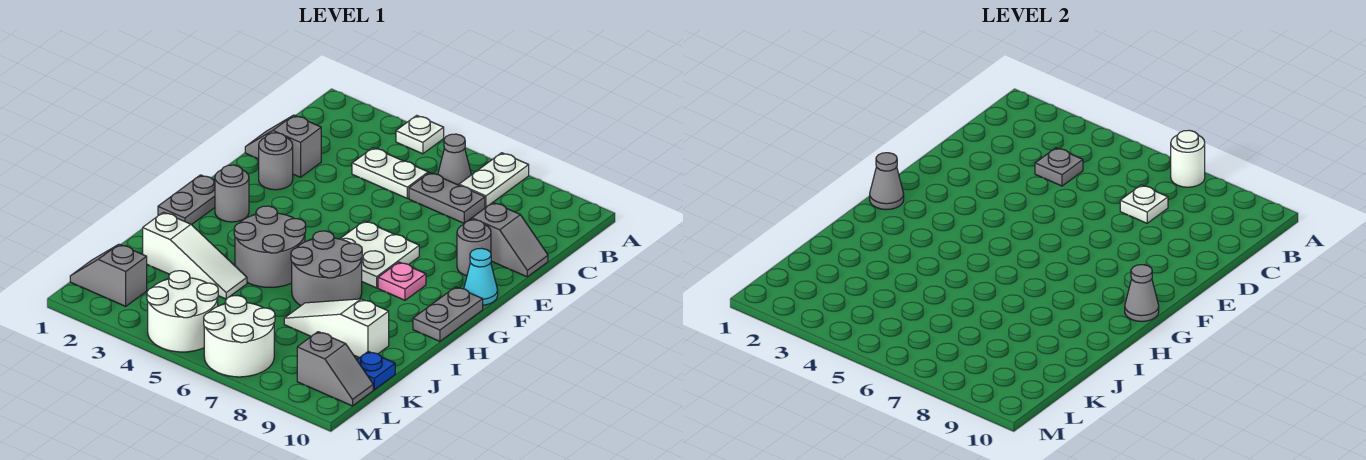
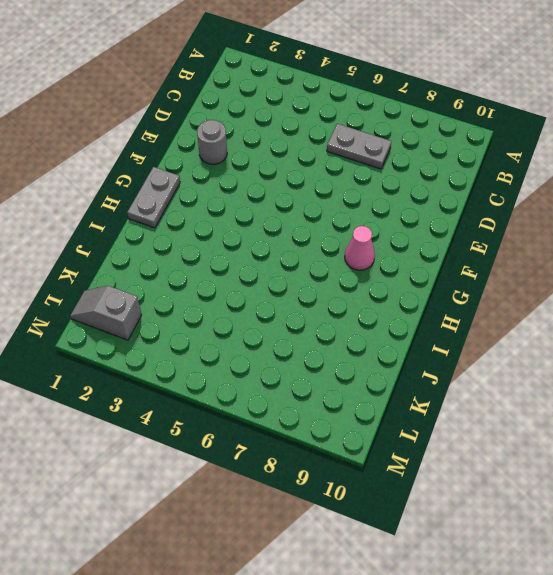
pink 1x1 cone [345,226,375,270] -> pink 1x1 plate [378,262,426,300]
none -> white 1x1 plate [396,115,444,154]
none -> white 1x2 plate [459,153,529,207]
none -> grey 1x1 cone [438,134,471,185]

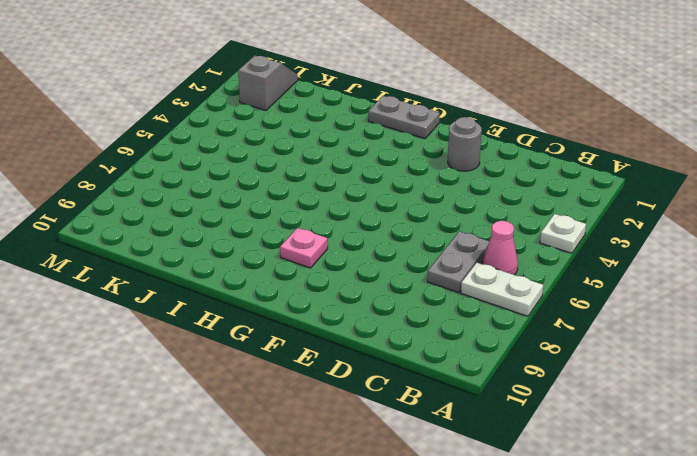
pink 1x1 cone [483,221,518,275] -> grey 1x1 cone [438,134,471,185]
none -> white 1x2 plate [352,148,428,198]
none -> grey 1x2 slope [245,115,321,177]
none -> grey 1x2 slope [472,203,548,277]

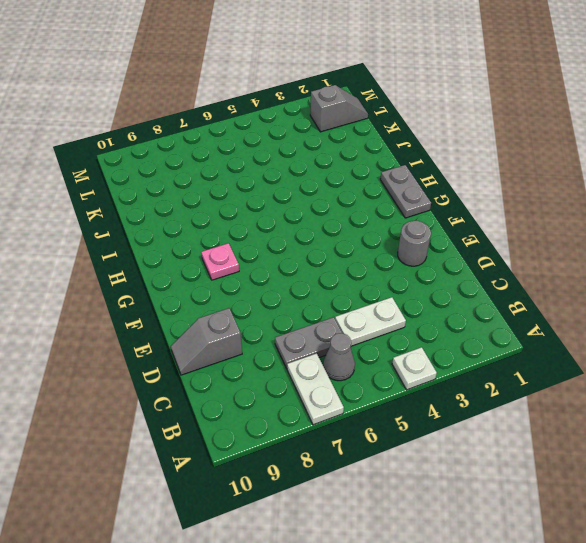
none -> grey 1x2 slope [245,115,321,177]
none -> grey 1x1 round brick [457,220,491,276]
none -> white 2x2 plate [340,221,419,288]

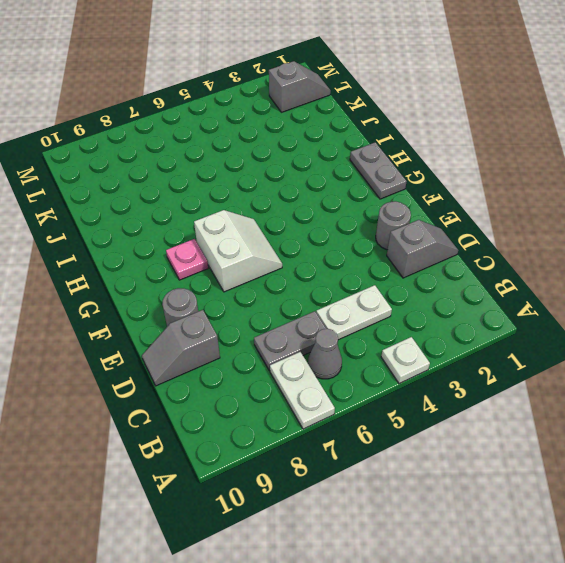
white 2x2 slope [194,210,282,292] -> white 2x2 plate [340,221,419,288]
none -> cyan 1x1 cone [464,248,498,305]
none -> grey 1x1 round brick [215,165,249,222]
none -> grey 1x2 plate [413,287,483,341]

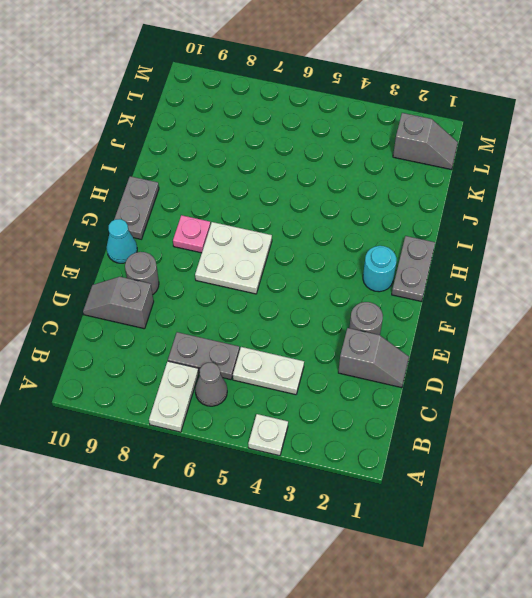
cyan 1x1 round brick [363,246,397,292] -> grey 1x1 round brick [215,165,249,222]
none -> grey 2x2 round brick [234,206,306,287]
none -> grey 2x2 round brick [291,231,362,306]
none -> white 1x3 slope [143,212,247,299]

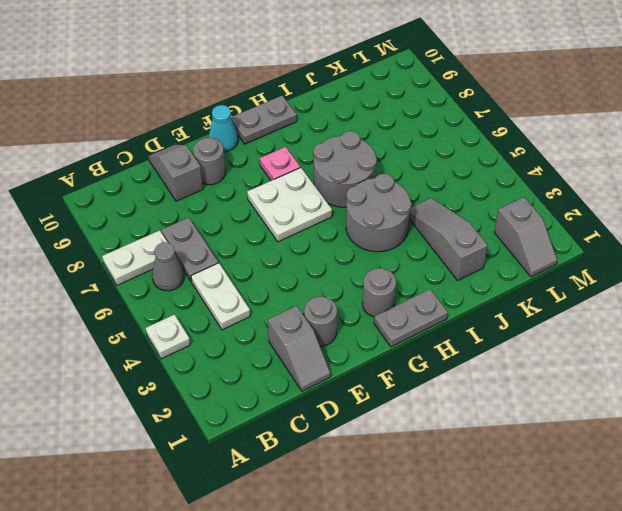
grey 1x3 slope [409,198,488,280] -> white 1x3 slope [143,212,247,299]
none -> white 1x3 slope [284,299,389,358]
none -> blue 1x1 plate [357,351,395,390]
none -> white 2x2 round brick [147,271,218,352]

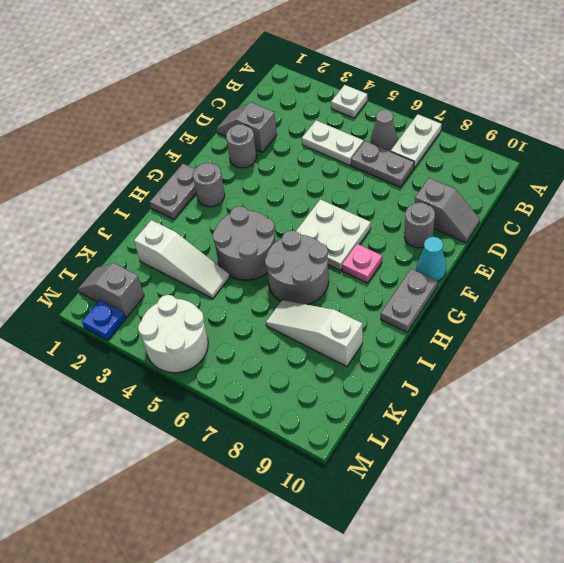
blue 1x1 plate [82,300,126,340] -> blue 1x1 plate moved to [357,351,395,390]
none -> white 2x2 round brick [204,296,275,377]
none -> grey 1x2 slope [297,332,373,406]
none -> white 1x1 round brick [1171,130,1205,187]

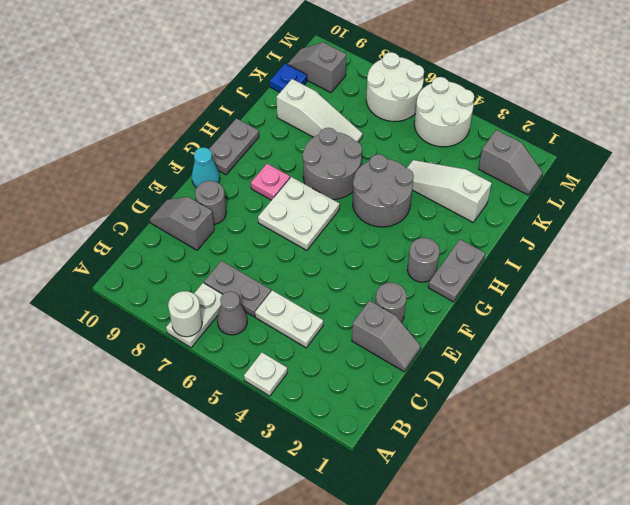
none -> grey 1x1 plate [1035,148,1083,186]
none -> white 1x1 plate [1120,185,1168,223]
none -> grey 1x1 cone [870,153,904,210]

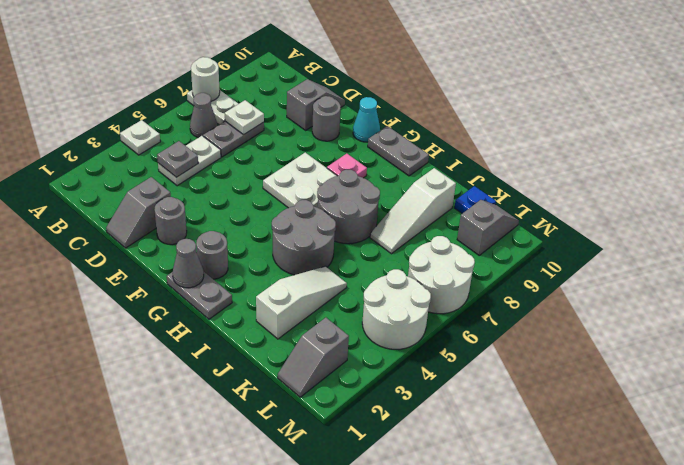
none -> grey 1x1 cone [1125,265,1159,321]

